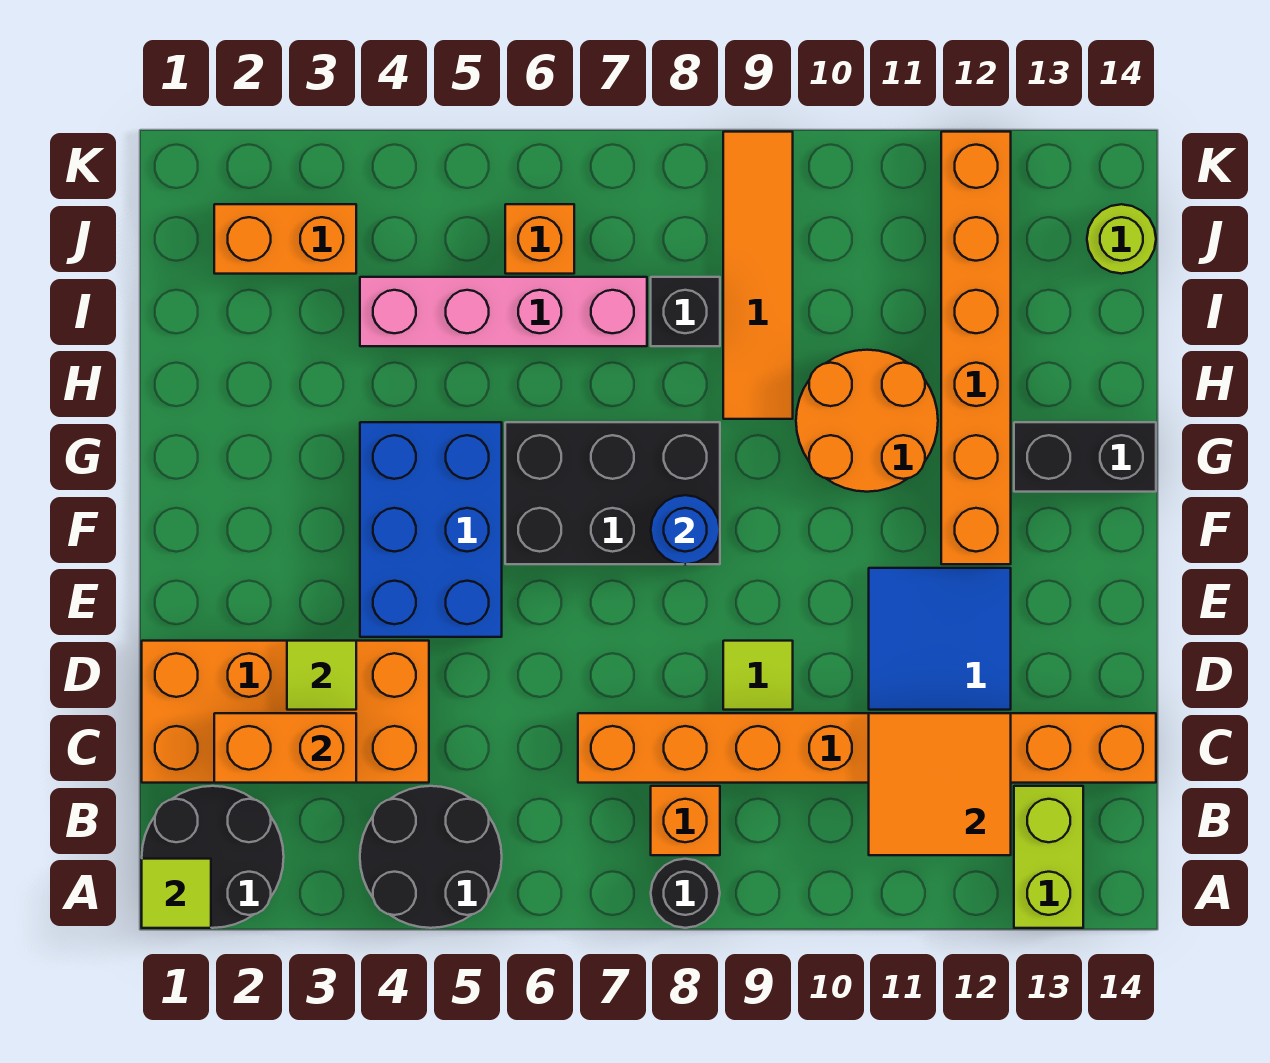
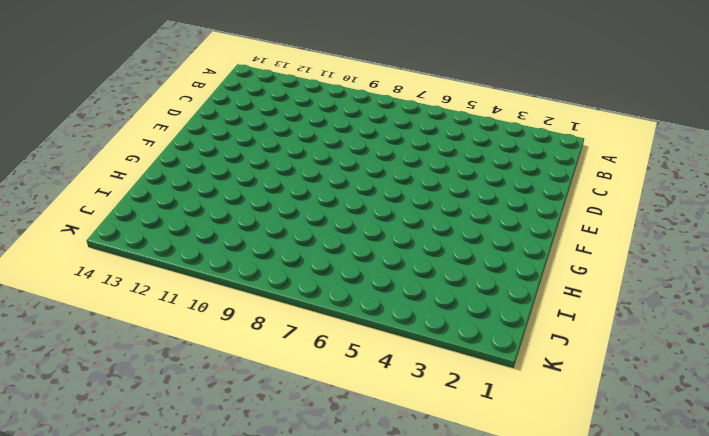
none -> black 2x2 round brick [142,786,284,928]
none -> black 2x2 round brick [360,786,502,928]
none -> black 1x1 round brick [651,859,720,928]

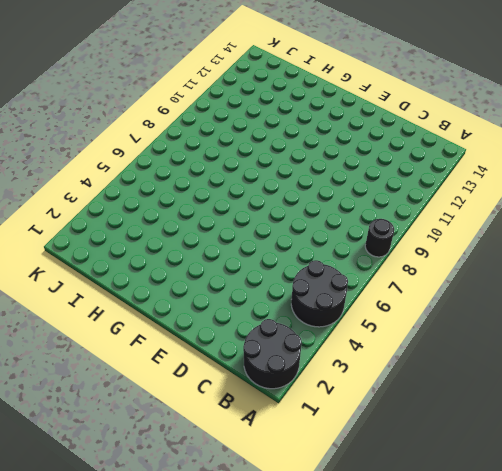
none -> lime 1x2 brick [1014,786,1083,928]
none -> orange 1x1 brick [651,786,720,855]
none -> orange 2x4 brick [142,641,429,783]

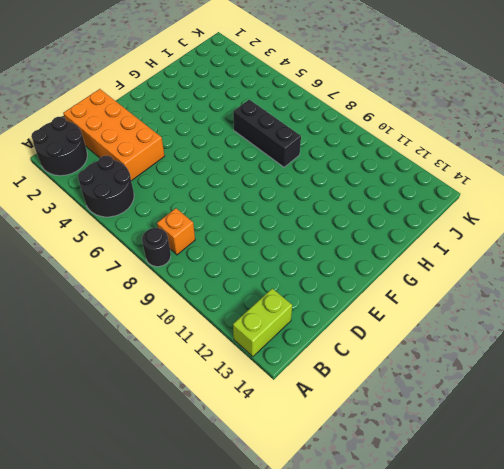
black 1x3 brick [233,100,301,167] -> none
none -> orange 1x8 brick [578,713,1156,783]
none -> lime 1x1 tile [723,641,793,710]
none -> blue 2x2 tile [869,568,1011,710]

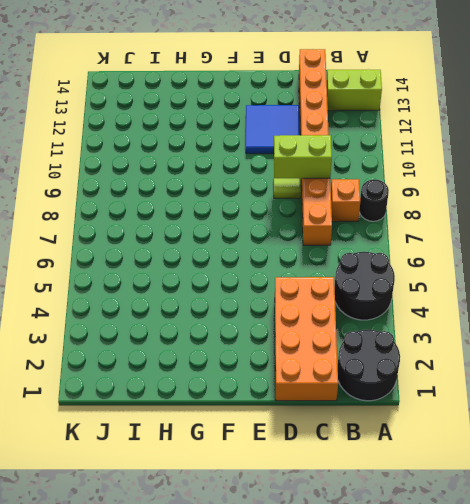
lime 1x2 brick [274,135,332,178] -> none
none -> blue 2x3 brick [360,422,502,637]
none -> black 2x3 brick [505,422,720,564]
none -> orange 1x6 brick [941,132,1011,564]

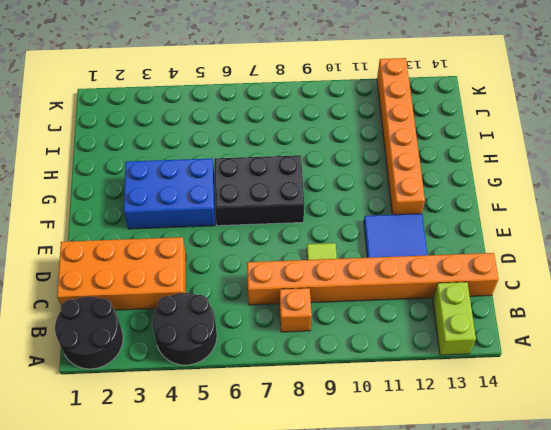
blue 2x3 brick [124,158,215,229] -> blue 2x3 brick turned to [360,422,502,637]
none -> black 1x1 round brick [651,859,720,928]
none -> orange 2x2 round brick [796,350,938,492]
none -> black 1x2 brick [1014,422,1156,492]

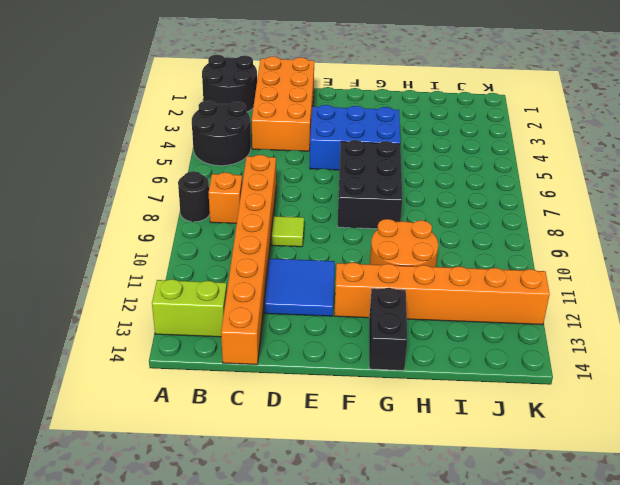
none -> orange 1x4 tile [723,132,793,419]
none -> pink 1x4 brick [360,277,647,346]
none -> black 1x1 brick [651,277,720,346]

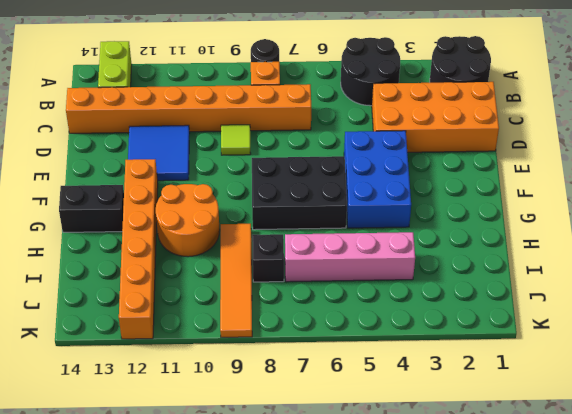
none -> orange 1x2 brick [214,204,356,274]
none -> orange 1x1 brick [505,204,574,274]
none -> lime 1x1 round brick [1087,204,1156,274]

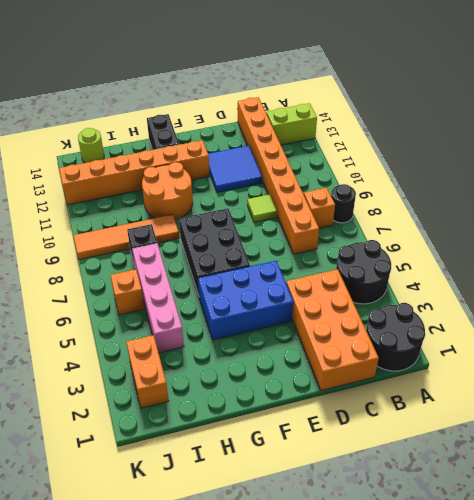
none -> lime 1x1 tile [142,859,211,928]
none -> orange 2x2 tile [869,713,1011,855]
none -> orange 1x2 brick [214,713,356,783]

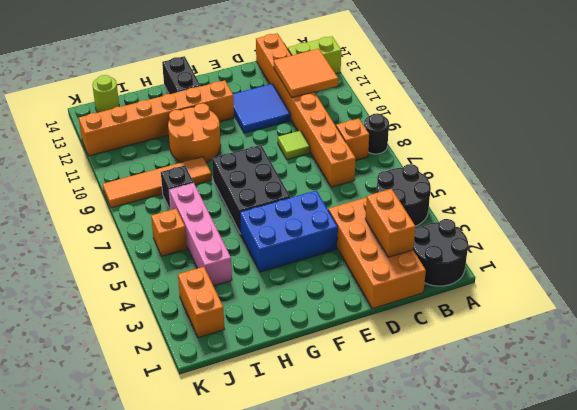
none -> lime 1x1 tile [142,859,211,928]
none -> lime 1x1 tile [287,641,356,710]
none -> blue 1x1 round brick [651,495,720,564]

